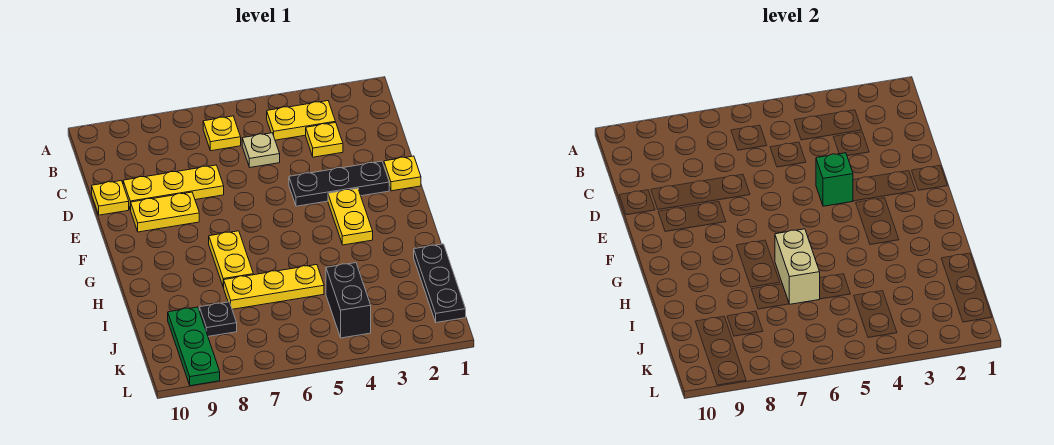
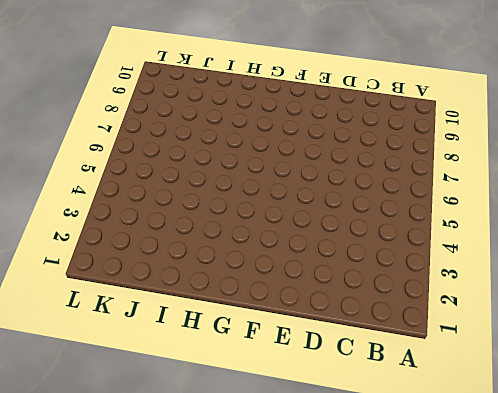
none -> yellow 1x2 plate [267,101,335,140]
none -> yellow 1x1 plate [203,116,241,151]
none -> yellow 1x1 plate [306,122,343,157]

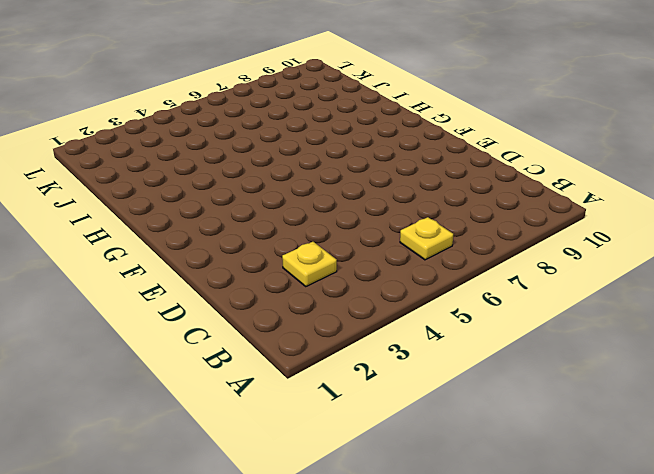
none -> yellow 1x2 plate [267,101,335,140]
none -> tan 1x1 plate [242,133,280,167]
none -> yellow 1x3 plate [123,165,224,210]

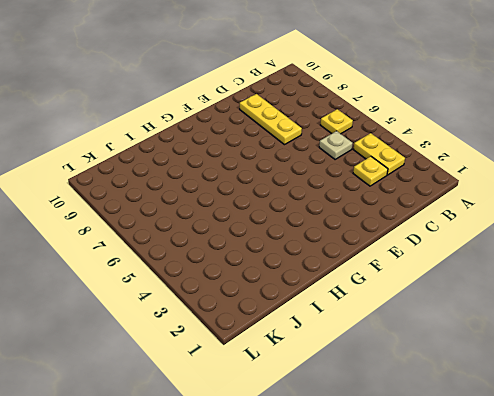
none -> yellow 1x1 plate [92,181,129,215]
none -> yellow 1x1 plate [384,156,421,191]
none -> black 1x3 plate [289,161,389,206]

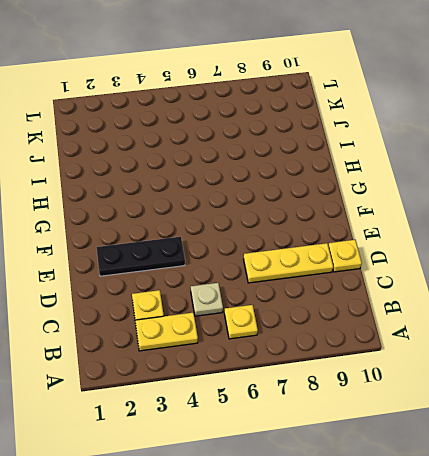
none -> yellow 1x1 plate [384,156,421,191]
none -> yellow 1x2 plate [131,192,199,232]
none -> yellow 1x2 plate [328,188,373,245]

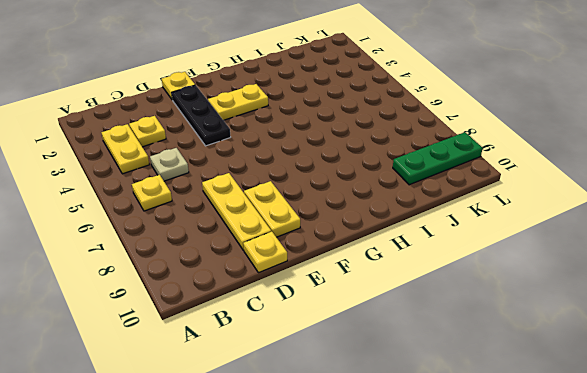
none -> yellow 1x2 plate [209,231,253,287]
none -> black 1x3 plate [414,244,466,322]
none -> yellow 1x3 plate [223,265,324,309]

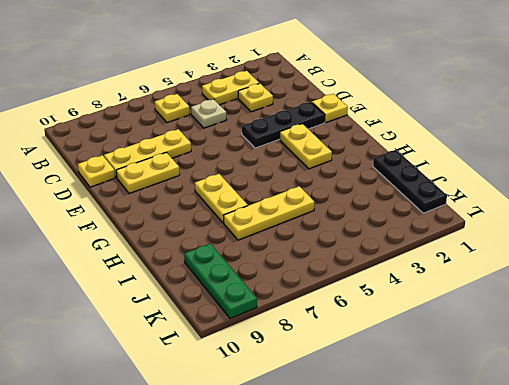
none -> black 1x2 brick [326,263,371,338]
none -> black 1x1 plate [199,302,237,336]
none -> green 1x1 brick [816,153,853,206]

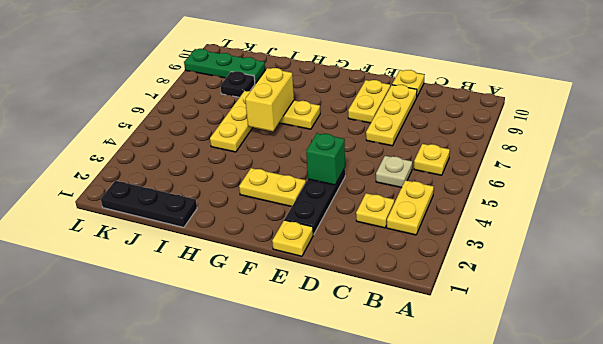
yellow 1x2 brick [245,68,294,131] -> tan 1x2 brick [775,229,820,304]
none -> black 1x2 brick [326,263,371,338]

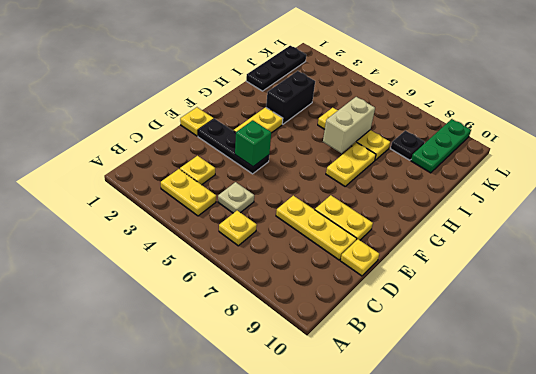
black 1x2 brick [266,71,315,124] -> black 1x2 brick moved to [326,263,371,338]

